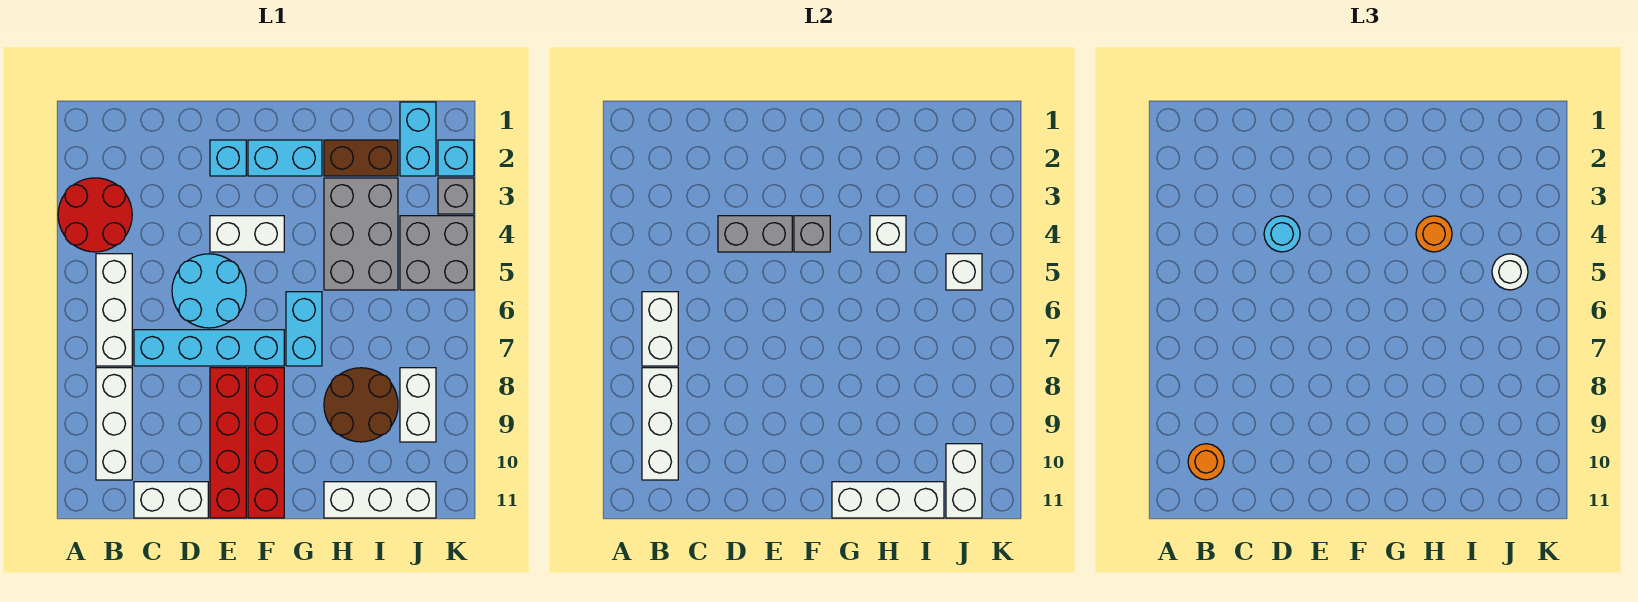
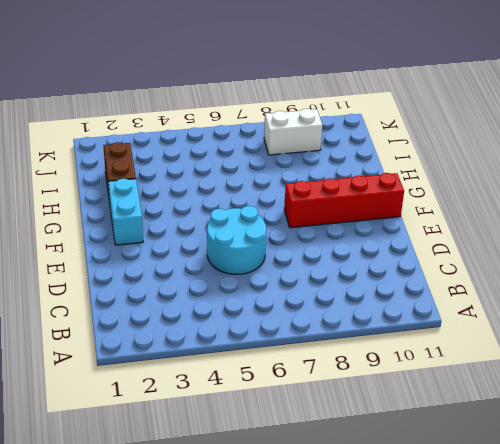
none -> red 2x2 round brick [58,178,132,252]
none -> white 1x3 brick [96,254,132,366]
none -> white 1x3 brick [96,368,132,480]
none -> cyan 1x4 brick [134,330,284,366]

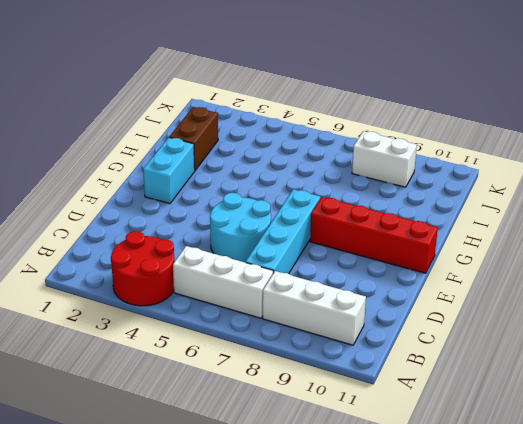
none -> white 1x2 brick [134,482,208,518]
none -> cyan 1x1 brick [210,140,246,176]
none -> white 1x2 brick [210,216,284,252]
none -> red 1x4 brick [210,368,246,518]

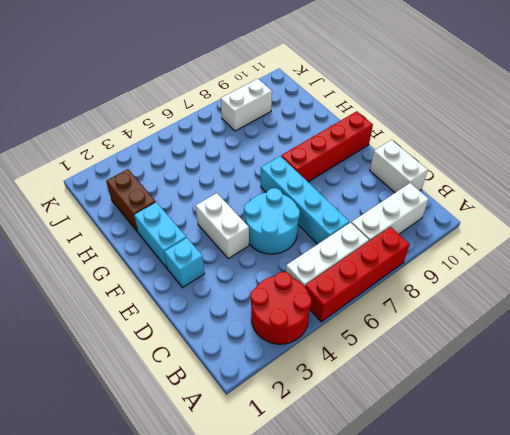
red 1x4 brick [305,227,410,322] -> red 1x4 brick moved to [210,368,246,518]
none -> cyan 1x2 brick [286,292,322,366]
none -> grey 2x3 brick [324,178,398,290]
none -> brown 2x2 round brick [324,368,398,442]
none -> white 1x3 brick [324,482,436,518]

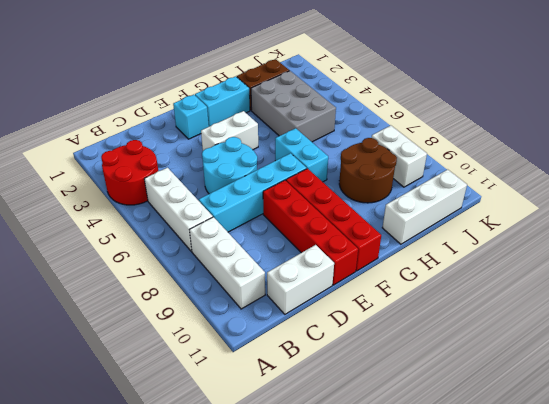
none -> cyan 1x2 brick [400,102,436,176]
none -> grey 2x2 brick [400,216,474,290]
none -> cyan 1x1 brick [438,140,474,176]
none -> grey 1x1 brick [438,178,474,214]

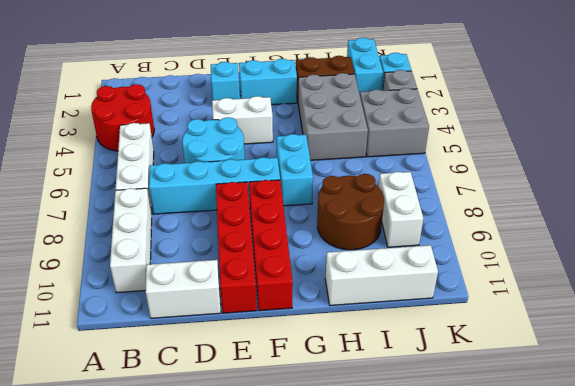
none -> white 1x2 brick [642,292,678,366]
none -> white 1x3 brick [642,368,678,480]
none -> grey 1x2 brick [718,216,792,252]
none -> grey 1x1 brick [794,216,830,252]

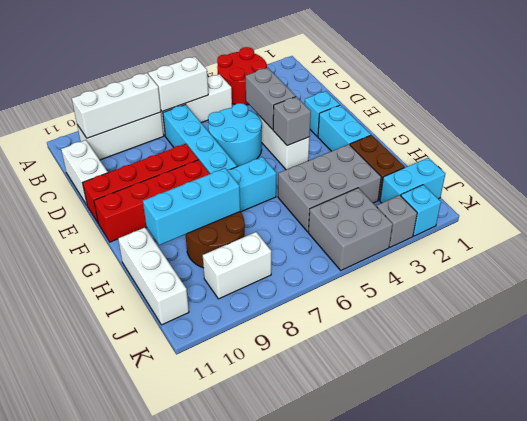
cyan 1x3 brick [143,168,240,245] -> none
none -> white 1x3 brick [832,482,944,518]
none -> white 1x1 brick [870,216,906,252]
none -> white 1x1 brick [946,254,982,290]
none -> white 1x2 brick [946,444,982,518]

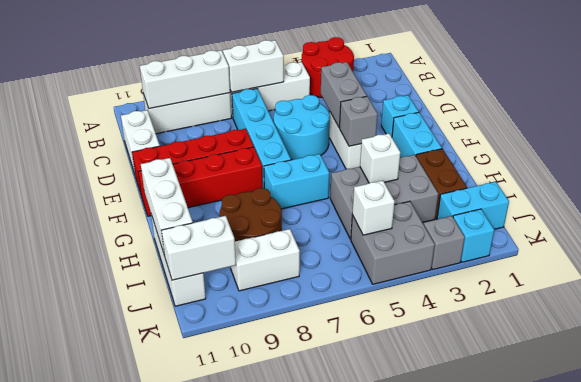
none -> orange 1x1 round brick [1188,444,1224,480]
none -> cyan 1x1 round brick [1264,216,1300,252]
none -> orange 1x1 round brick [1416,216,1452,252]
none -> white 1x1 round brick [1492,254,1528,290]

